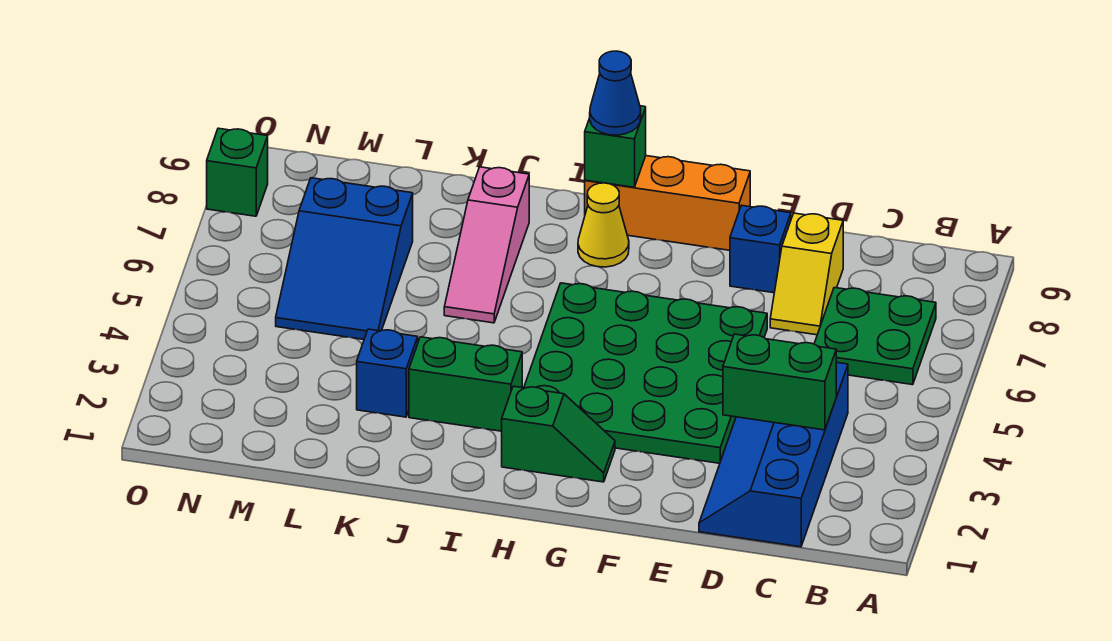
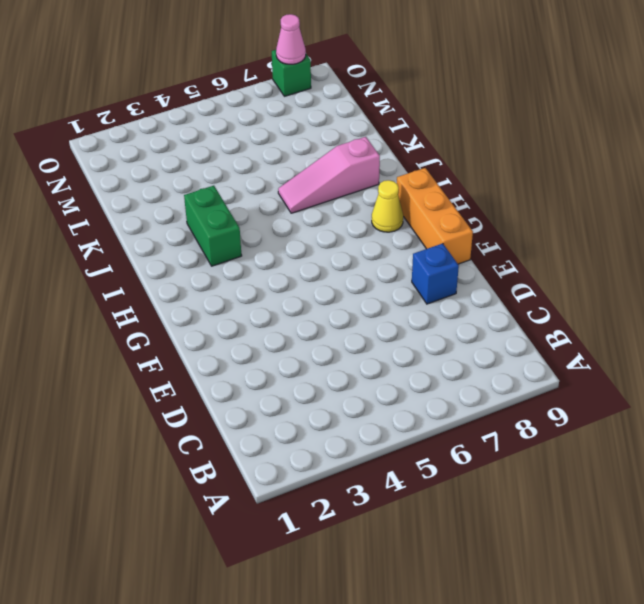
pink 1x1 cone [276,14,306,64] -> none
none -> green 2x2 plate [814,288,936,385]
none -> blue 2x4 slope [699,362,848,547]
none -> yellow 1x2 slope [770,213,843,335]

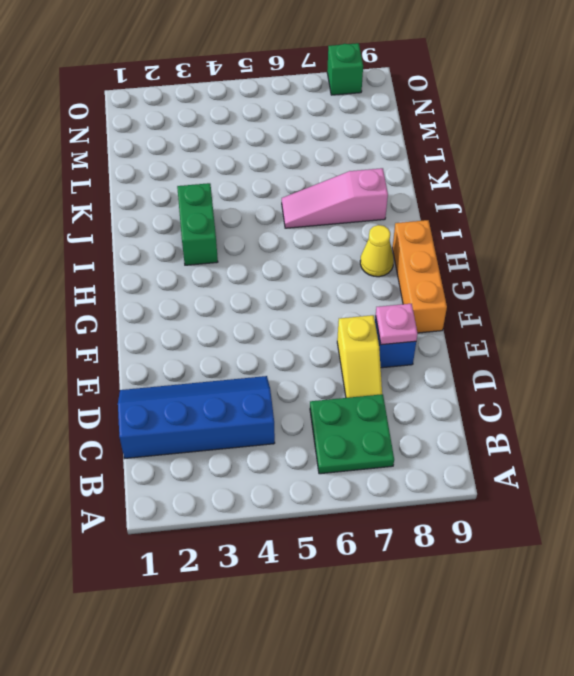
yellow 1x2 slope [337,315,382,398] -> yellow 1x2 slope turned to [770,213,843,335]
pink 1x1 plate [376,304,418,345] -> none
none -> green 4x4 plate [524,283,767,463]
none -> green 1x2 slope [502,386,615,482]
none -> blue 1x1 brick [357,329,418,417]

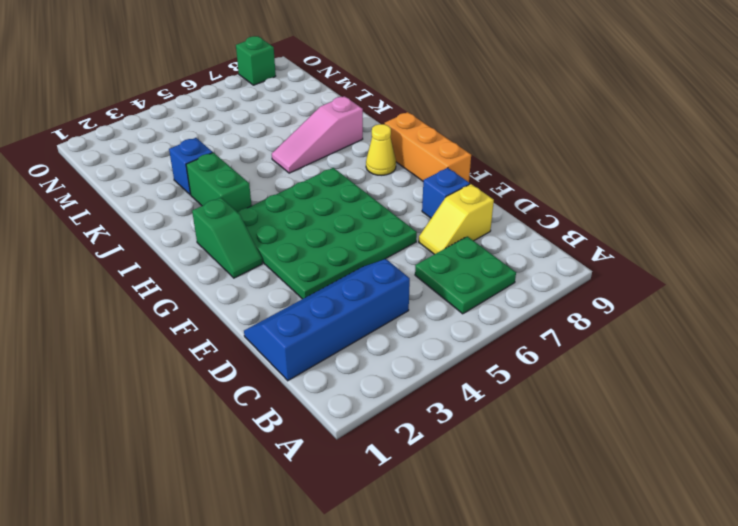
none -> blue 2x3 slope [276,178,413,339]
none -> green 1x2 brick [723,334,836,430]
none -> green 1x1 brick [585,106,646,187]

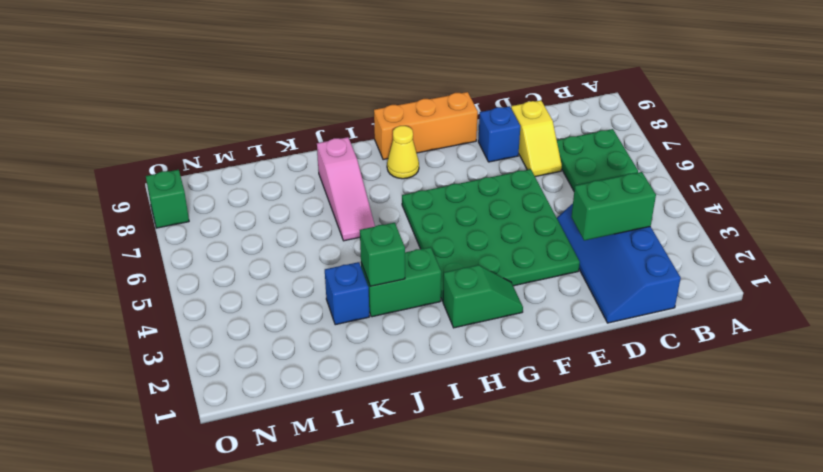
green 1x1 brick [360,223,405,286] -> green 1x1 brick moved to [585,106,646,187]
none -> blue 2x3 slope [276,178,413,339]
none -> blue 1x1 cone [590,51,641,135]

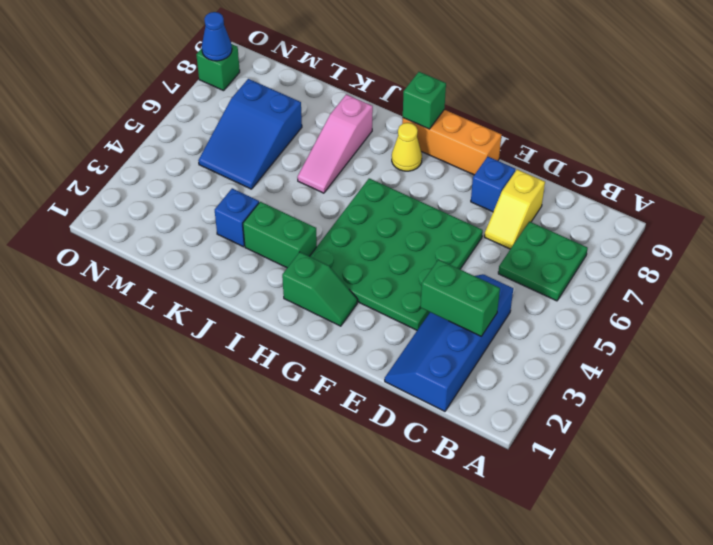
blue 1x1 cone [202,12,232,61] -> blue 1x1 cone moved to [590,51,641,135]

